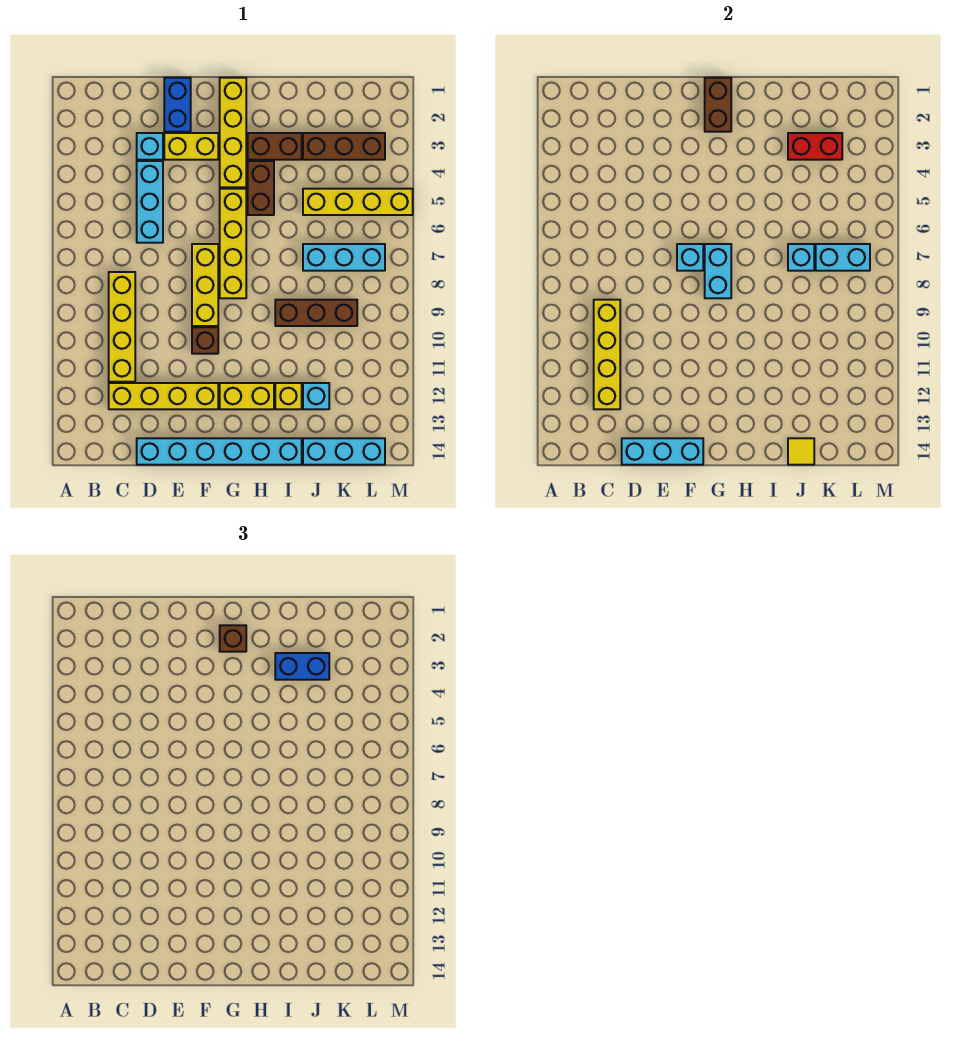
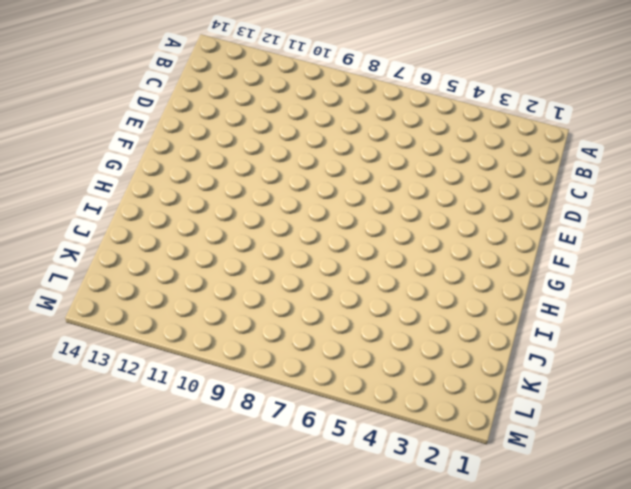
none -> yellow 1x4 brick [109,272,135,382]
none -> yellow 1x4 brick [109,383,218,409]
none -> cyan 1x1 brick [137,133,163,160]
none -> cyan 1x3 brick [137,161,163,243]

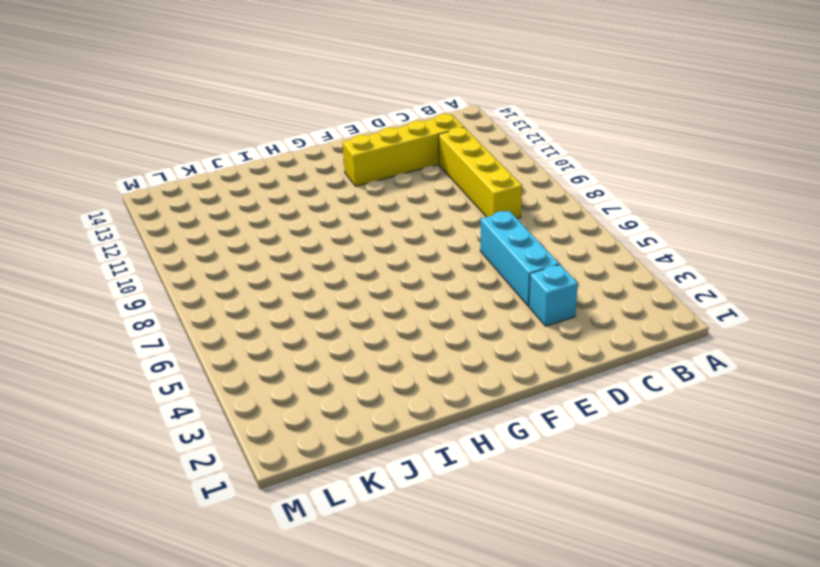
none -> cyan 1x6 brick [137,438,302,465]
none -> blue 1x2 brick [164,78,191,132]
none -> yellow 1x2 brick [164,133,218,160]
none -> yellow 1x3 brick [192,244,218,326]

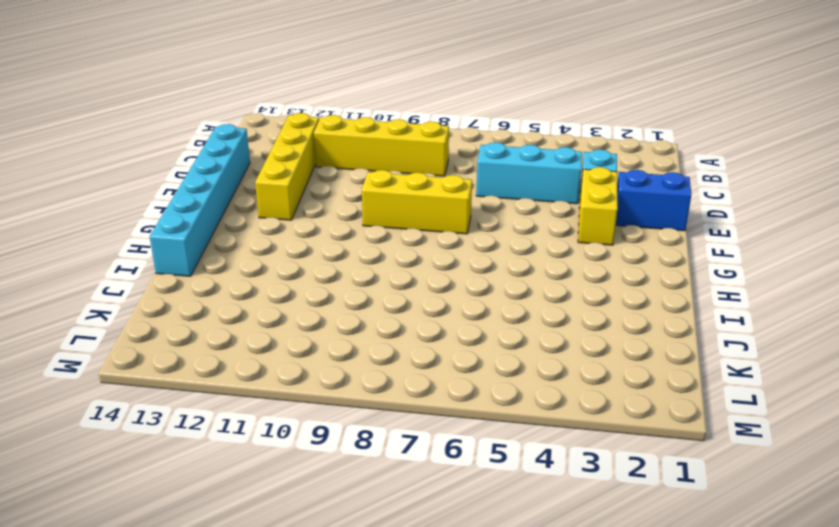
none -> brown 1x1 brick [192,327,218,354]
none -> yellow 1x4 brick [220,78,246,187]
none -> yellow 1x4 brick [220,189,246,298]
none -> yellow 1x2 brick [220,383,274,409]

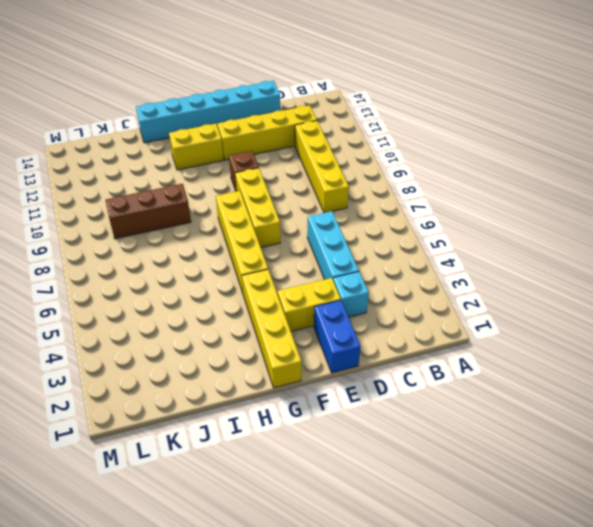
none -> brown 1x2 brick [248,133,302,160]
none -> brown 1x2 brick [248,161,274,215]
none -> yellow 1x1 brick [275,383,302,409]
none -> brown 1x3 brick [303,133,385,160]

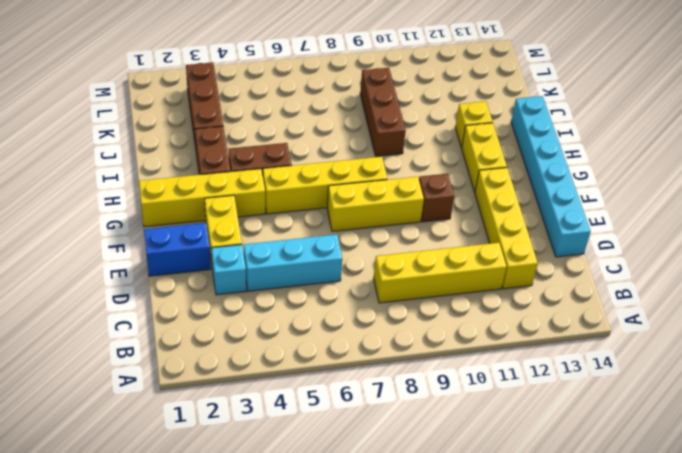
none -> yellow 1x4 brick [303,189,413,215]
none -> cyan 1x3 brick [303,244,385,271]
none -> cyan 1x1 brick [303,383,329,409]
none -> cyan 1x3 brick [303,438,385,465]

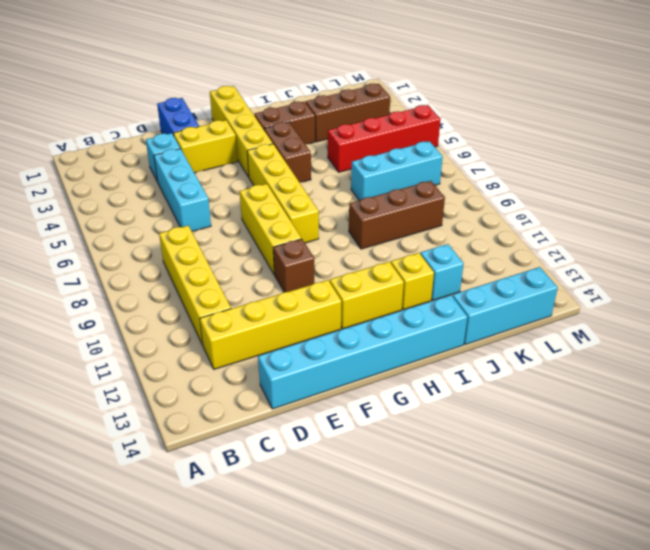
red 1x4 brick [328,105,441,172] -> yellow 1x4 brick [303,189,413,215]
none -> yellow 1x4 brick [594,300,620,409]
none -> cyan 1x3 brick [622,438,703,465]
none -> cyan 1x1 brick [677,244,703,271]
none -> brown 1x2 brick [705,78,731,132]

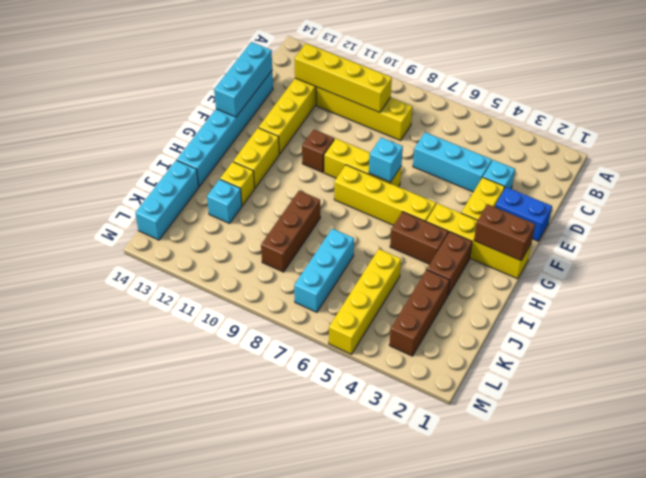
none -> cyan 1x2 brick [705,244,731,298]
none -> red 1x2 brick [788,133,842,160]
none -> cyan 1x1 brick [788,244,814,271]
none -> yellow 1x1 tile [788,438,814,465]

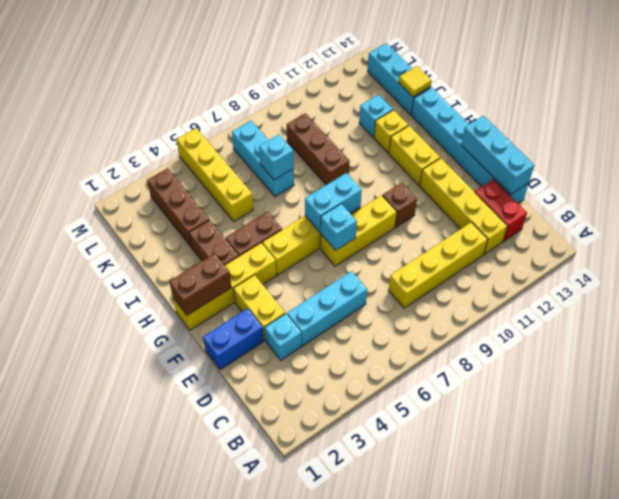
red 1x2 brick [475,179,527,241] -> red 1x2 brick moved to [788,133,842,160]
none -> yellow 1x4 brick [594,300,620,409]
none -> cyan 1x2 brick [816,244,870,271]
none -> brown 1x1 brick [220,625,246,652]
none -> blue 1x2 brick [275,653,329,680]

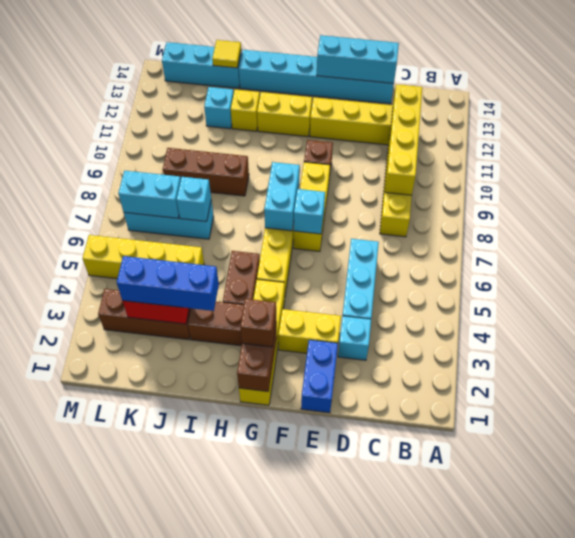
blue 1x3 brick [117,256,219,311] -> blue 1x2 brick [275,653,329,680]

